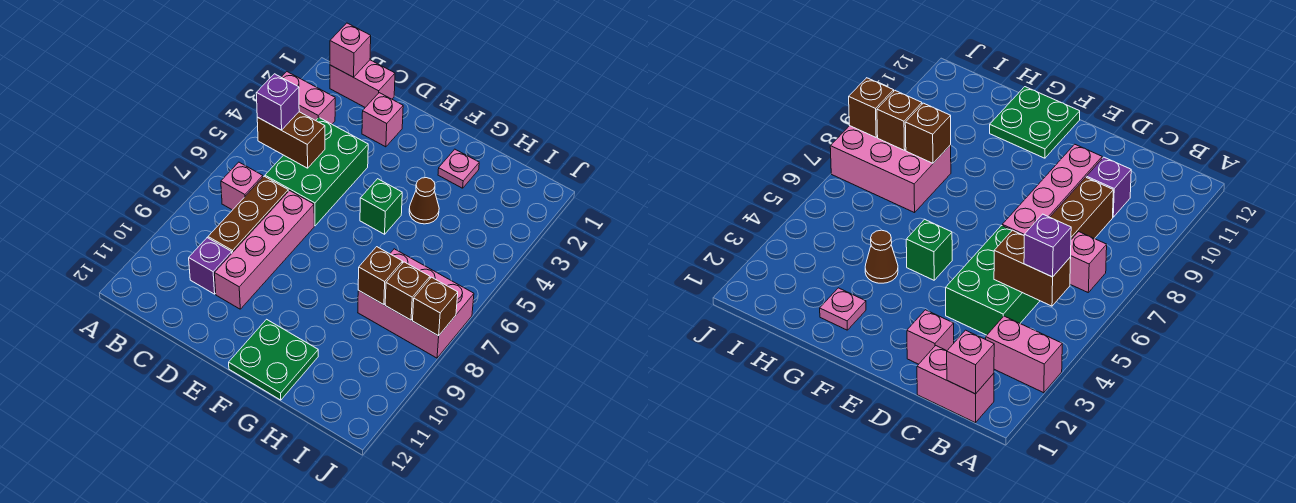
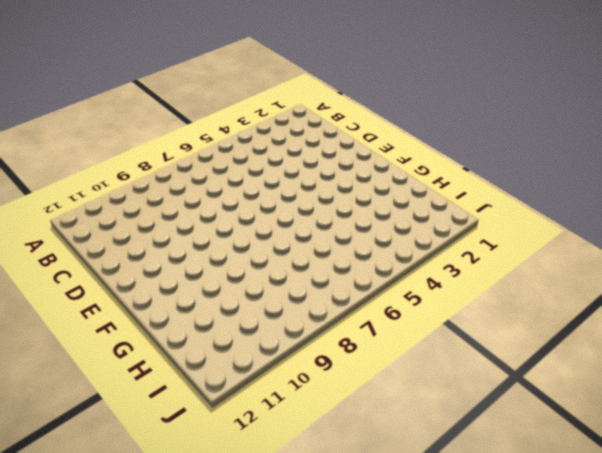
none -> pink 1x2 brick [281,72,335,124]
none -> pink 1x2 brick [330,60,395,107]
none -> pink 1x1 brick [221,162,263,210]

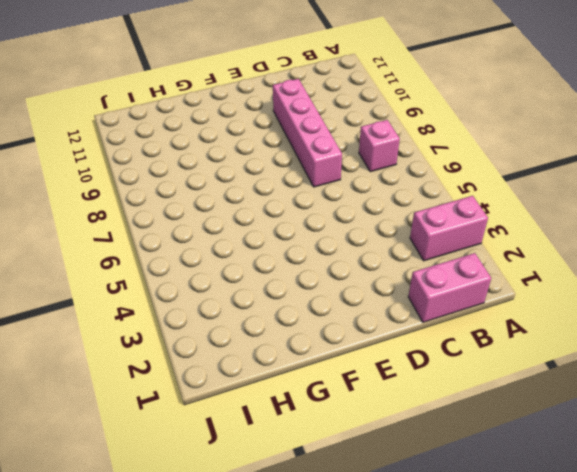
none -> green 2x3 brick [265,117,368,226]
none -> brown 1x3 brick [208,176,288,253]
none -> purple 1x1 brick [189,238,232,294]

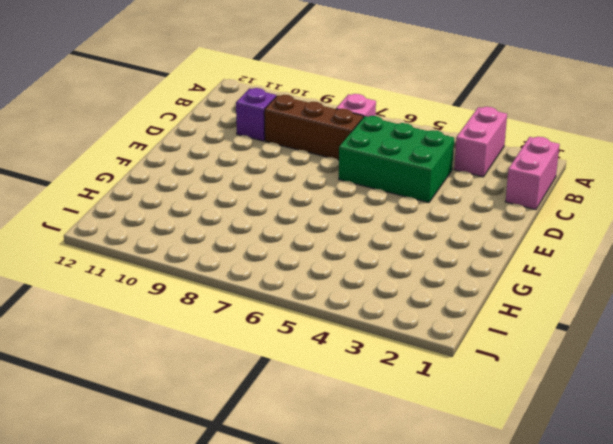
none -> pink 1x1 brick [362,93,403,147]
none -> pink 1x4 brick [215,191,314,309]
none -> green 1x1 brick [360,179,402,234]

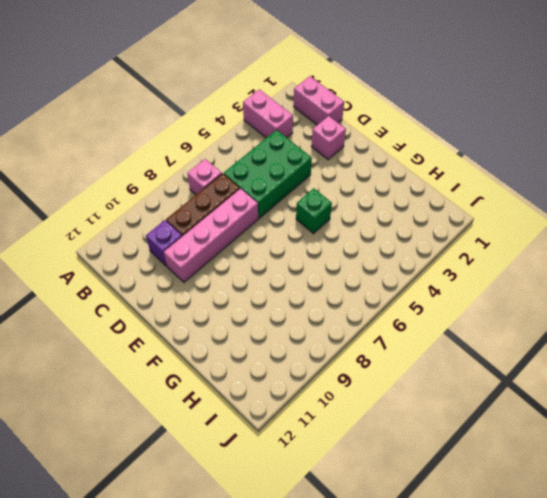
none -> green 2x2 plate [229,319,318,400]
none -> pink 1x1 plate [438,149,479,188]
none -> brown 1x1 cone [409,178,439,224]

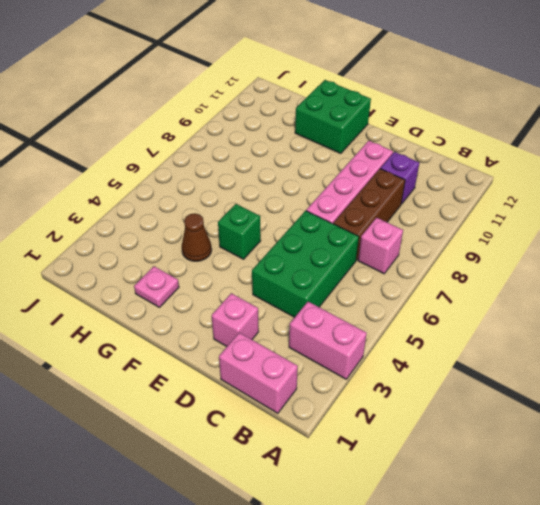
green 2x2 brick [295,80,371,154] -> green 2x2 plate [229,319,318,400]
none -> pink 2x3 brick [358,249,474,358]
none -> pink 1x1 brick [330,23,371,77]
none -> brown 1x2 brick [257,112,325,168]

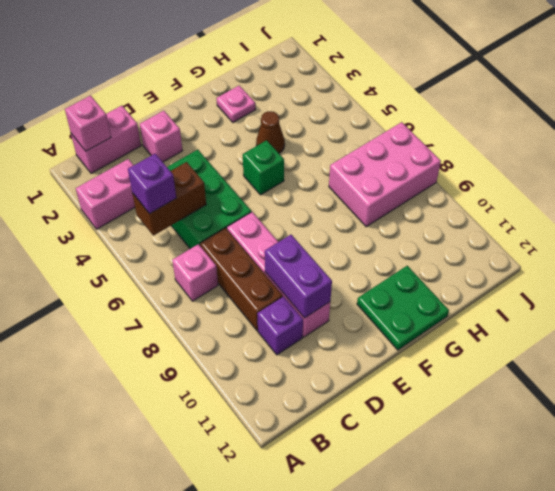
purple 1x2 brick [265,235,332,318] -> none
none -> brown 1x1 brick [358,247,403,305]
none -> brown 1x1 brick [385,262,430,320]
none -> brown 1x1 brick [413,277,458,336]

